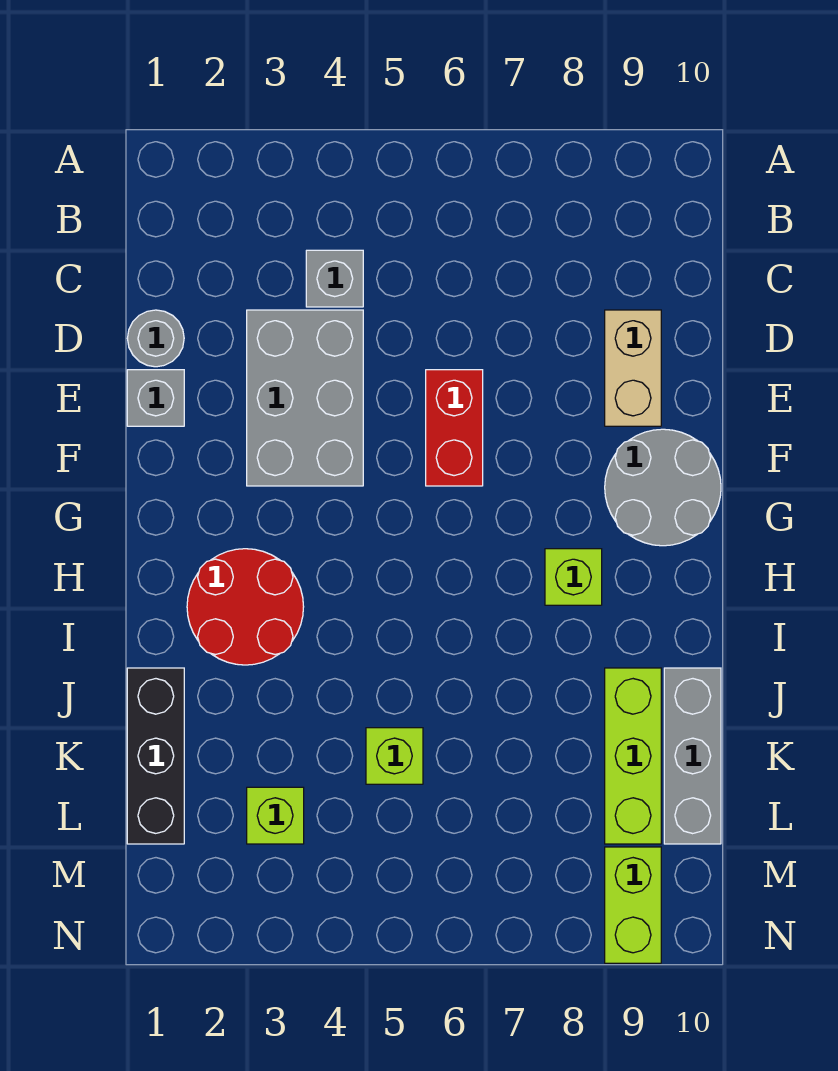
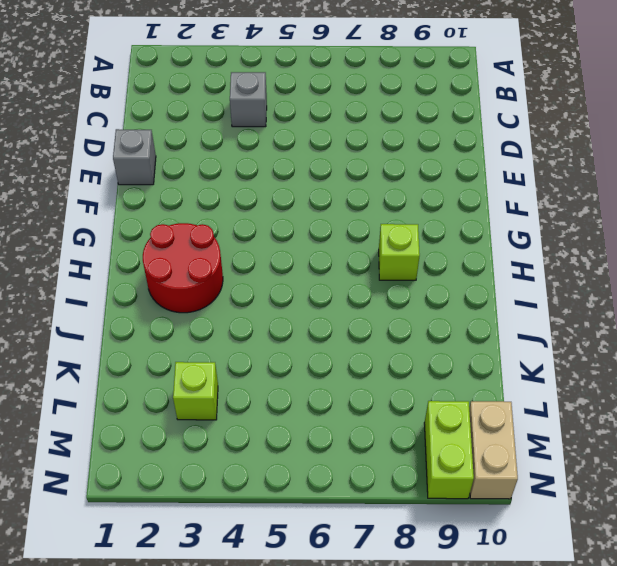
tan 1x2 brick [469,401,518,499] -> tan 1x2 brick moved to [605,310,661,426]
none -> grey 1x1 round brick [127,310,184,367]
none -> grey 2x3 brick [247,310,363,486]
none -> red 1x2 brick [426,370,483,486]

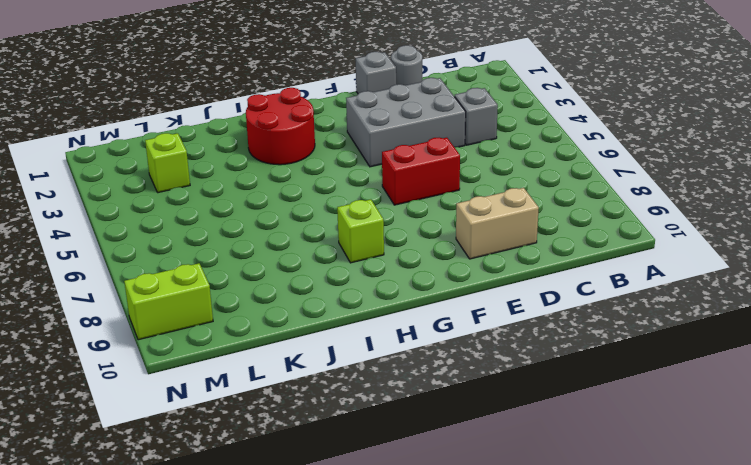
none -> grey 2x2 round brick [605,429,721,546]
none -> black 1x3 brick [127,668,184,844]
none -> lime 1x3 brick [605,668,661,844]

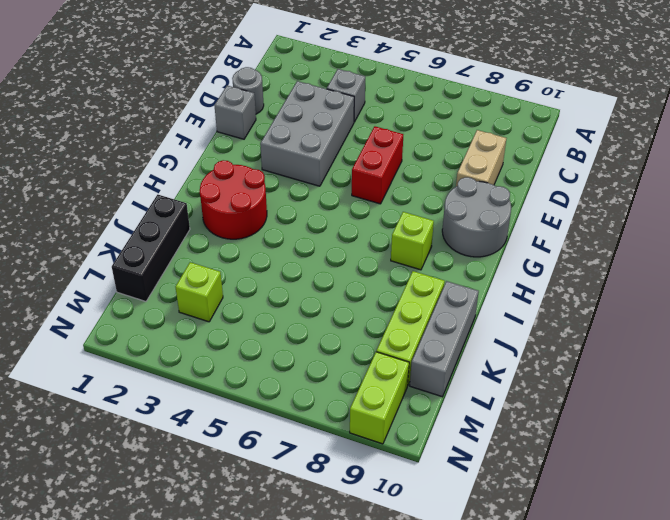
none -> lime 1x1 brick [366,728,423,784]

